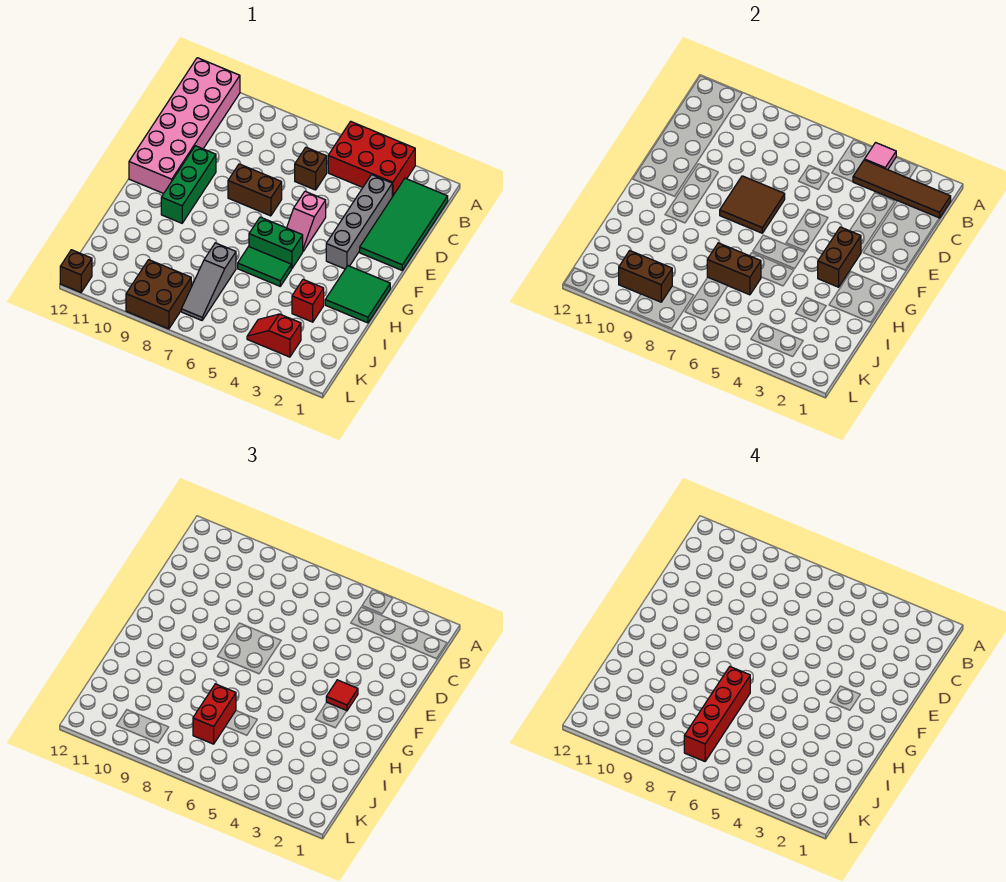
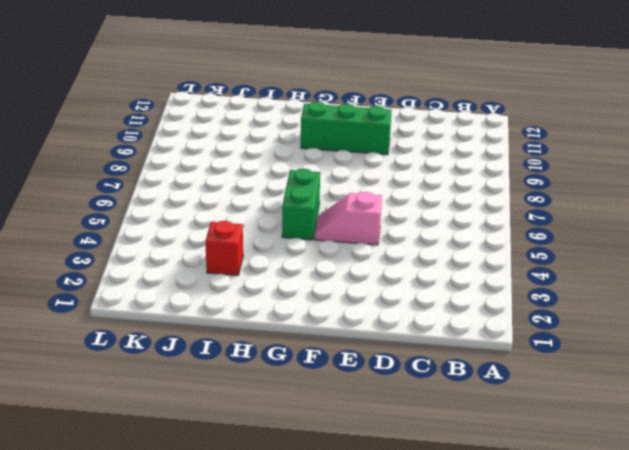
none -> red 2x3 brick [328,121,415,197]
none -> pink 2x6 brick [129,58,240,194]
none -> green 2x4 tile [360,178,448,270]

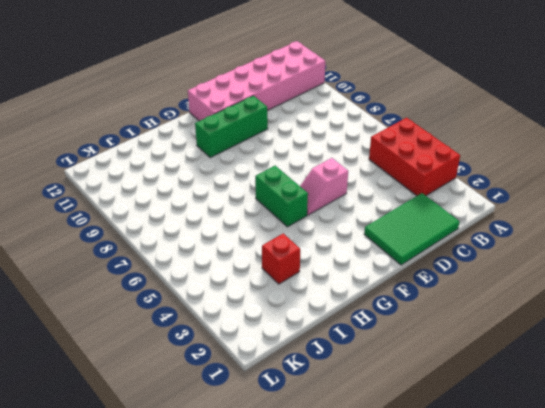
green 2x3 tile [364,193,459,265] -> green 2x4 tile [360,178,448,270]
none -> grey 1x4 brick [326,175,392,269]
none -> brown 1x1 brick [295,147,327,190]
none -> brown 1x2 brick [228,164,282,216]

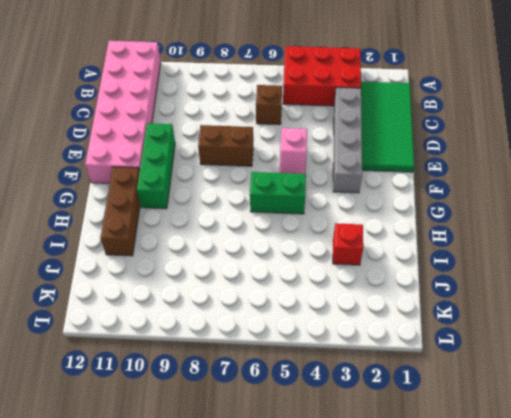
brown 1x3 brick [100,167,140,256] -> none
none -> green 2x2 tile [325,266,390,323]
none -> green 1x2 tile [238,247,291,286]
none -> grey 1x3 slope [181,243,236,320]

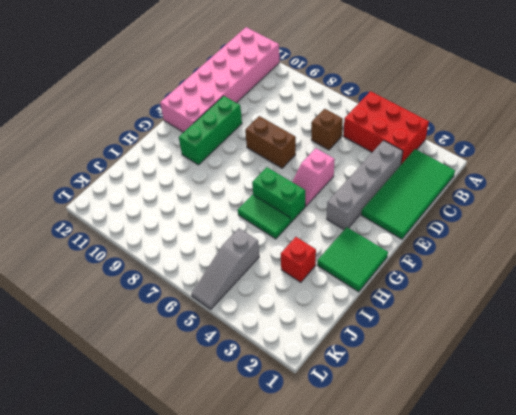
grey 1x3 slope [192,228,259,309] -> grey 1x3 slope moved to [181,243,236,320]
none -> red 1x2 slope [247,314,301,357]
none -> brown 2x2 brick [126,260,191,329]
none -> brown 1x1 brick [60,250,92,292]

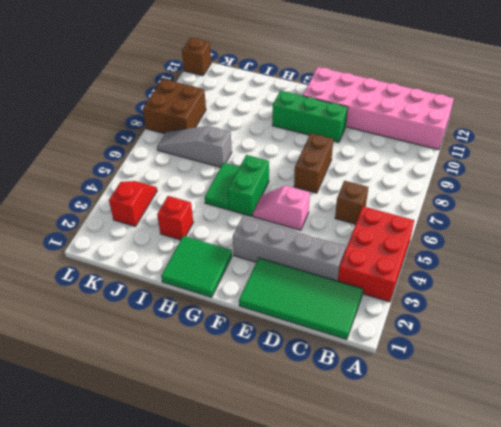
none -> pink 1x1 tile [865,143,896,170]
none -> brown 1x4 tile [853,160,951,218]
none -> brown 2x2 tile [720,176,785,233]

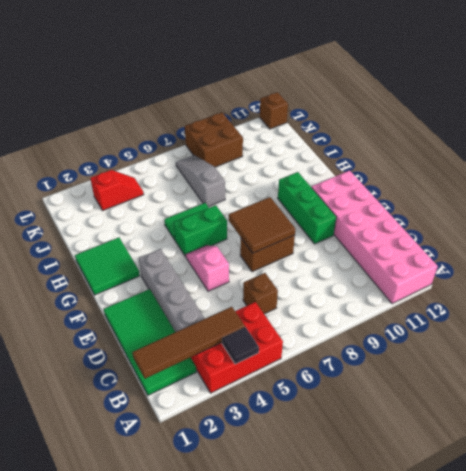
black 1x1 tile [222,327,259,364] -> pink 1x1 tile [865,143,896,170]
none -> red 1x1 brick [292,280,324,322]
none -> brown 1x2 brick [818,227,861,287]
none -> brown 1x2 brick [707,243,761,295]

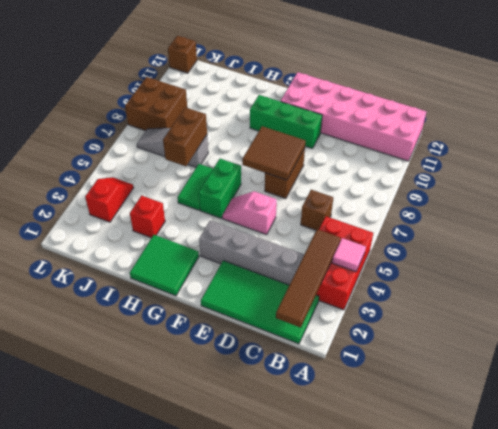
none -> brown 1x2 brick [818,227,861,287]
none -> brown 1x2 brick [619,251,672,302]
none -> red 1x1 tile [326,680,358,711]

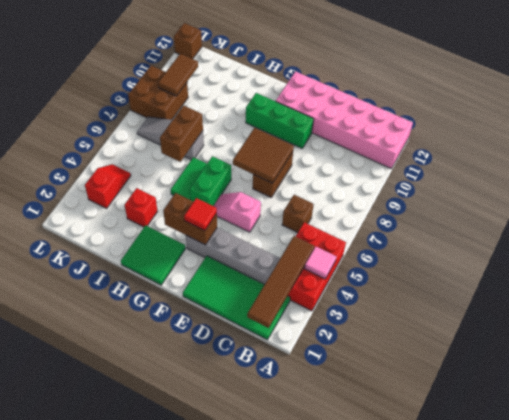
brown 1x2 tile [158,54,198,96] -> brown 1x2 brick [619,251,672,302]
none -> red 1x2 brick [193,684,236,744]
none -> red 1x4 brick [684,667,750,761]

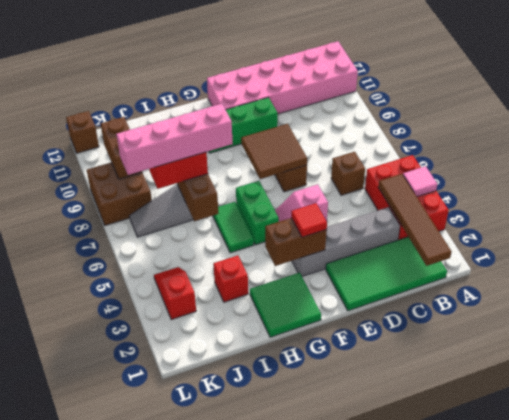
pink 1x4 brick [117,104,233,175] -> red 1x4 brick [684,667,750,761]

